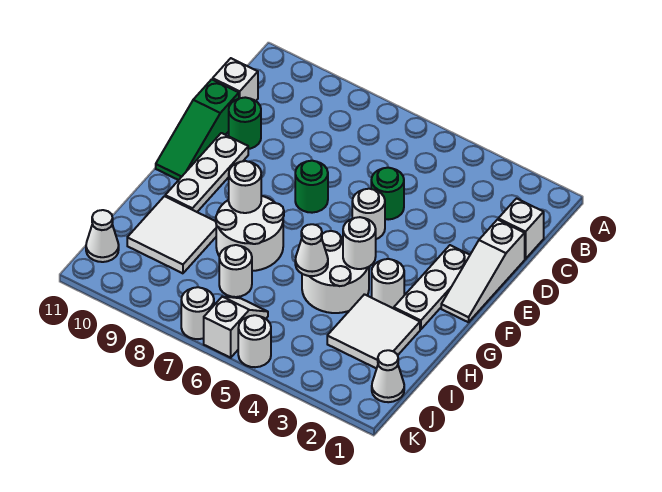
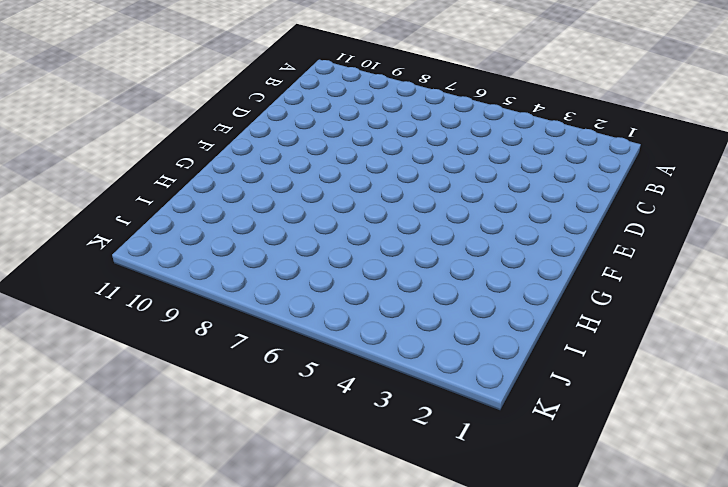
none -> white 1x1 brick [498,199,544,259]
none -> white 1x1 brick [213,58,258,101]
none -> white 1x3 slope [441,220,525,322]

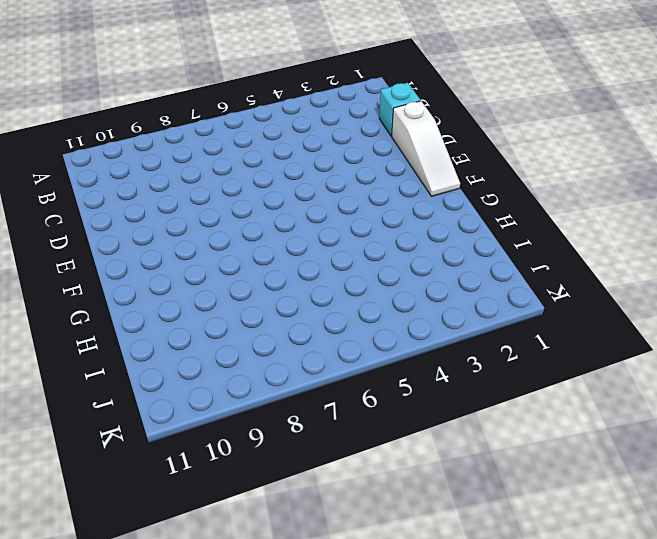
cyan 1x1 brick [379,83,420,136] -> white 1x1 brick [498,199,544,259]
none -> white 1x1 brick [213,58,258,101]
none -> green 1x1 round brick [371,168,404,220]
none -> green 1x1 round brick [229,97,261,149]

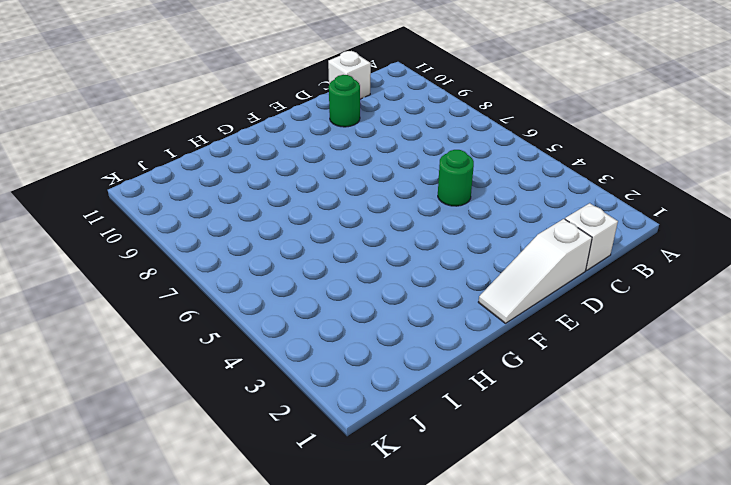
none -> green 1x3 slope [156,79,239,180]
none -> white 1x3 plate [394,245,470,329]
none -> white 1x1 round brick [352,189,385,239]

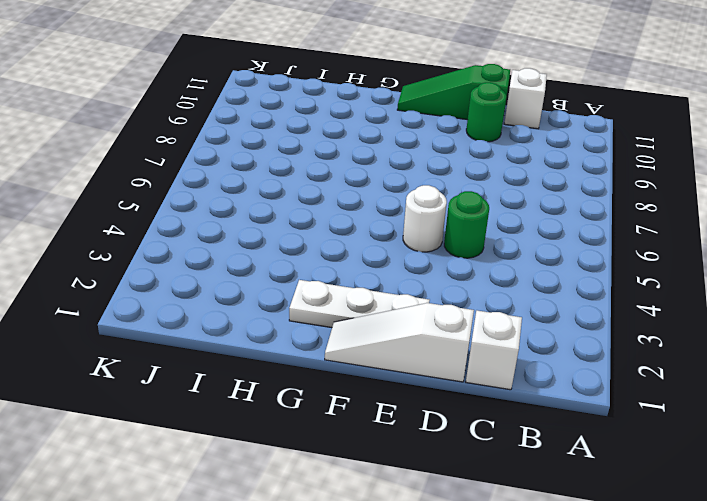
none -> green 1x1 round brick [295,161,328,213]
none -> white 1x3 plate [165,133,248,212]
none -> white 1x1 round brick [372,259,404,308]

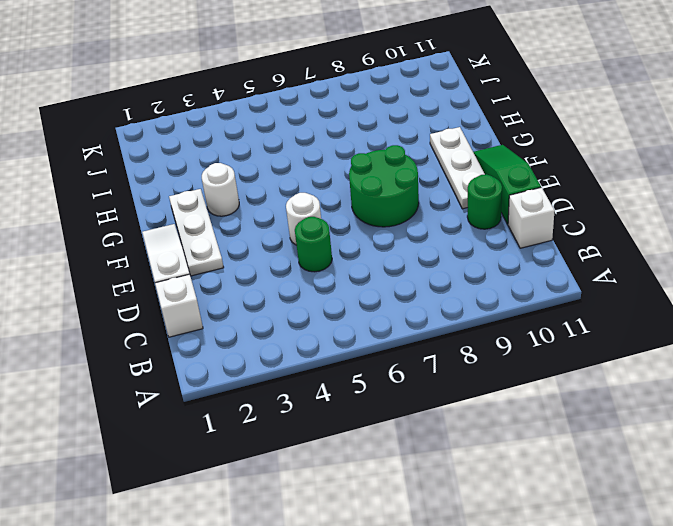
green 2x2 round brick [349,145,419,227] -> green 1x1 round brick [295,161,328,213]
none -> white 2x2 round brick [302,231,369,313]
none -> white 2x2 round brick [216,196,284,271]
none -> white 2x2 tile [327,294,420,369]

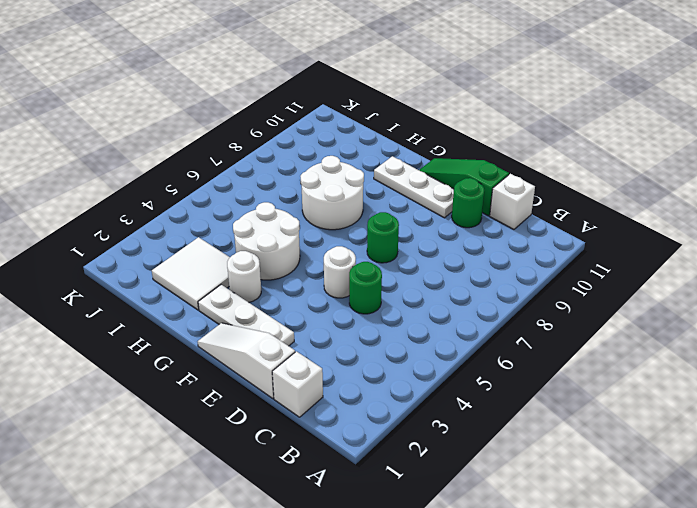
none -> white 2x2 tile [127,196,216,273]
none -> white 1x1 round brick [219,245,252,297]
none -> white 1x1 cone [372,350,404,402]

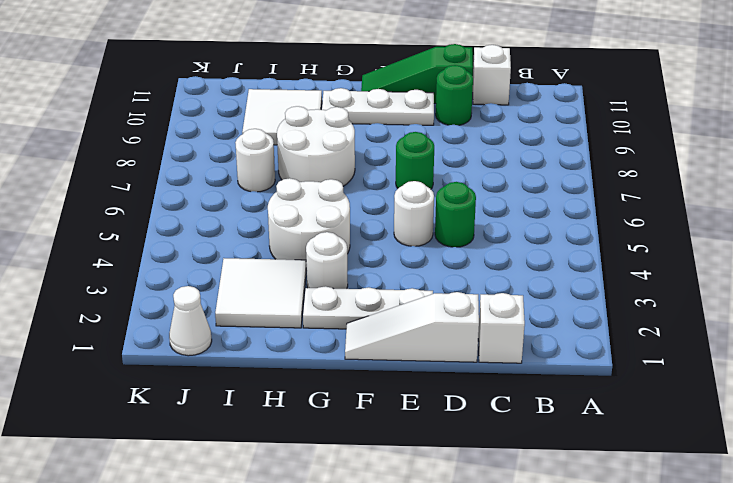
none -> white 1x2 slope [204,297,268,358]
none -> white 1x1 cone [86,210,119,262]
none -> white 1x1 round brick [238,315,271,367]

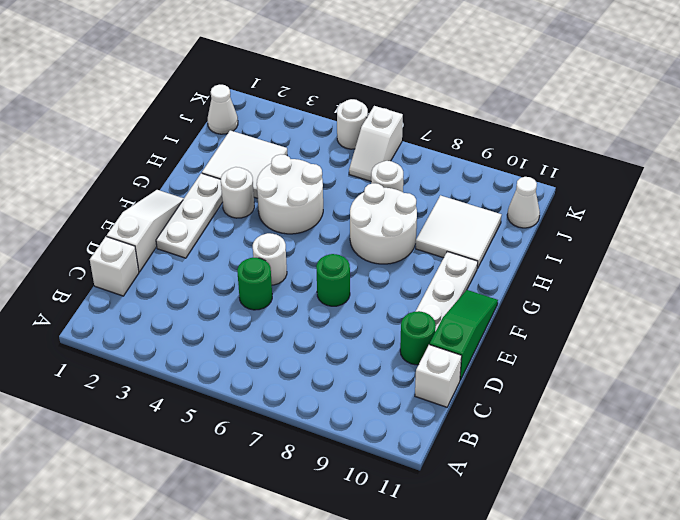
none -> white 1x1 round brick [181,287,214,339]
none -> white 1x1 round brick [343,217,376,269]
none -> white 1x1 round brick [229,161,261,213]

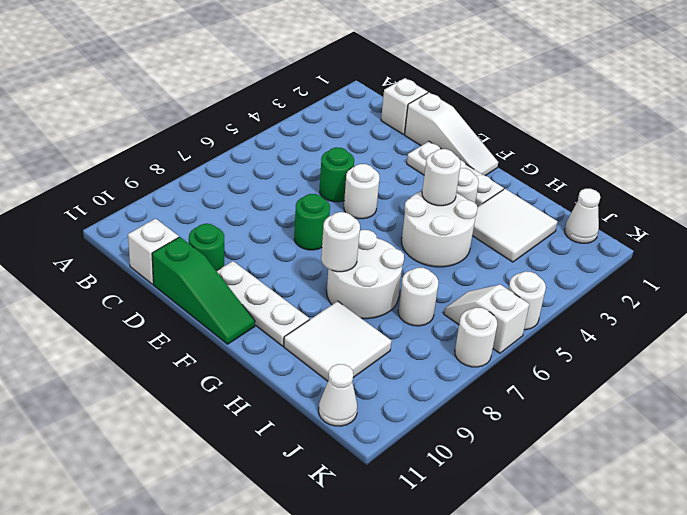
none -> white 1x1 cone [295,224,328,276]

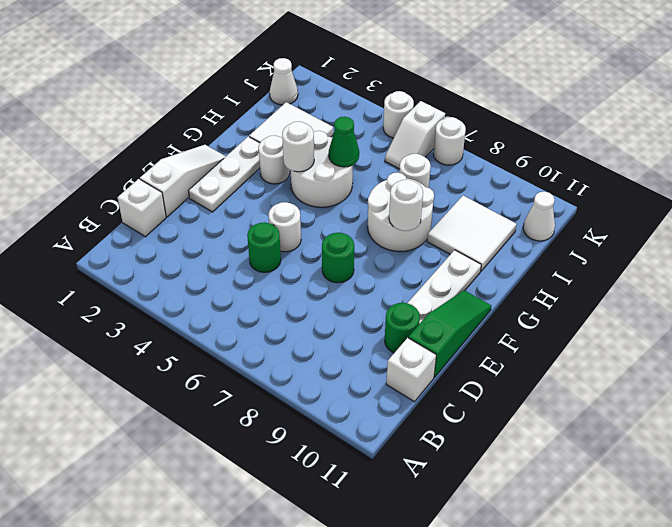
green 1x1 cone [329,117,359,167] -> white 1x1 cone [295,224,328,276]

